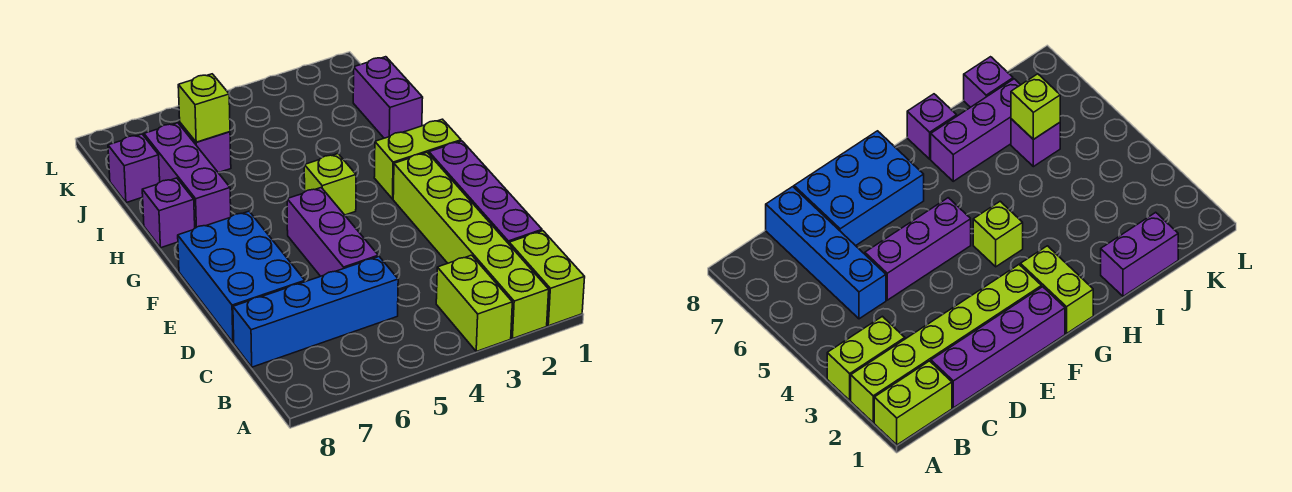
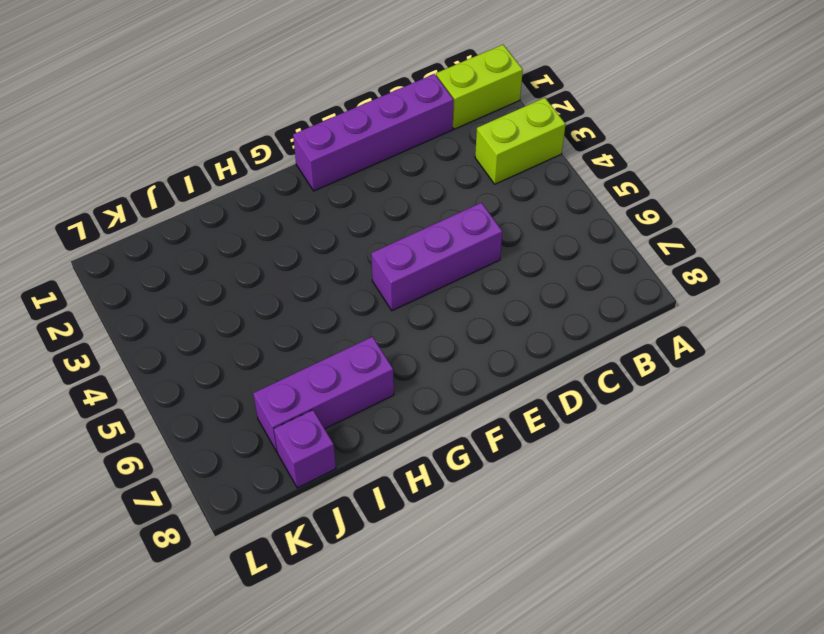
none -> lime 1x6 brick [393,152,549,339]
none -> blue 1x4 brick [233,257,398,367]
none -> blue 2x3 brick [178,211,305,342]

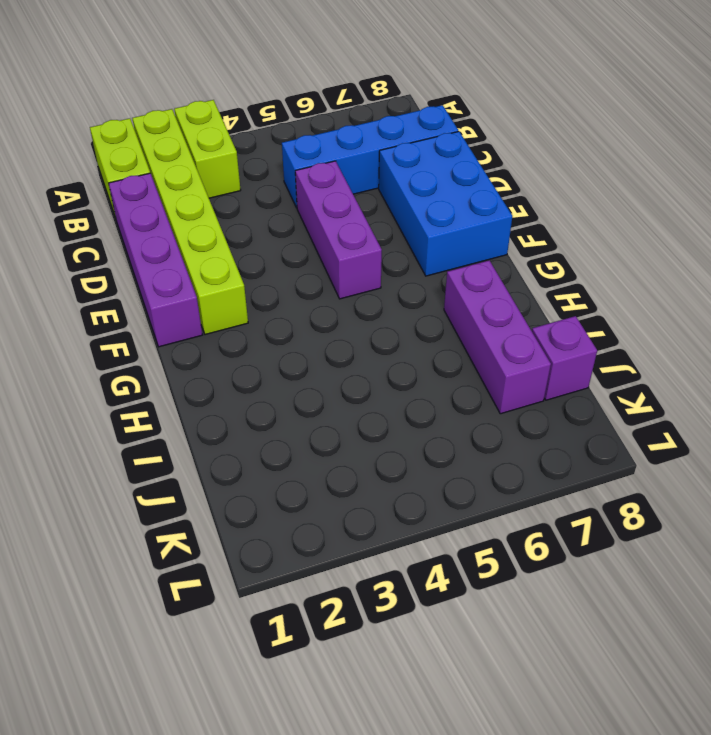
none -> lime 1x2 brick [374,119,461,199]
none -> lime 1x1 brick [304,154,356,215]
none -> purple 1x1 brick [142,178,195,248]

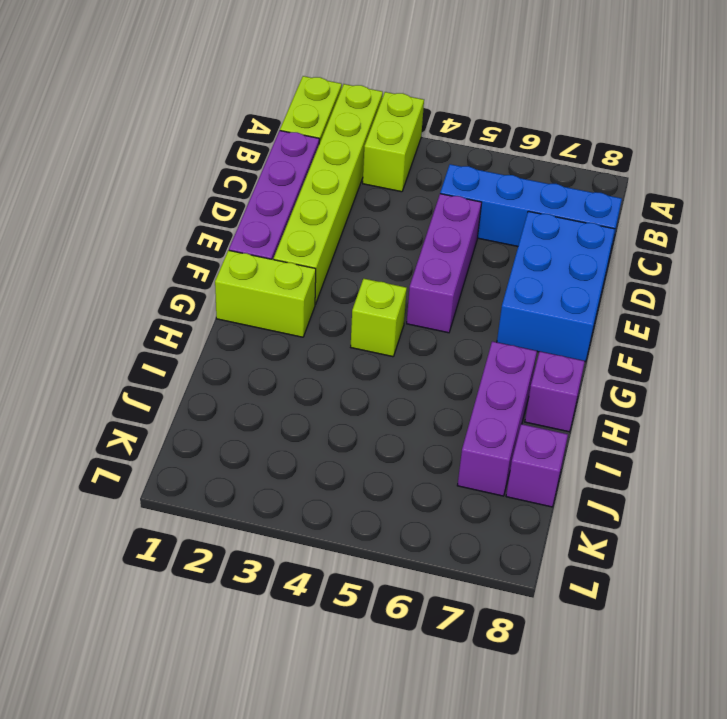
none -> purple 1x2 brick [353,57,423,138]
none -> purple 1x1 brick [180,123,231,173]
none -> lime 1x1 brick [178,74,230,142]

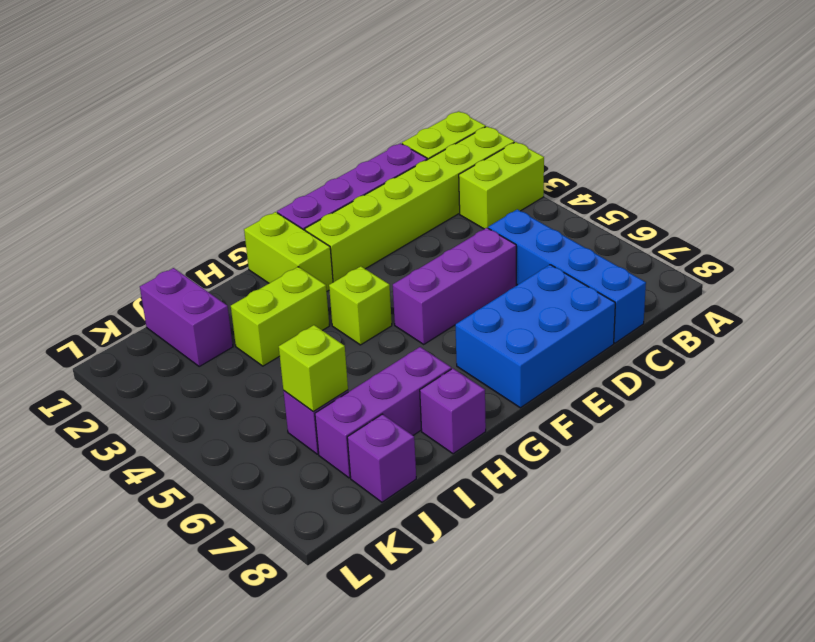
lime 1x2 brick [231,267,329,366] -> none
purple 1x2 brick [140,268,233,366] -> purple 1x2 brick turned to [353,57,423,138]

